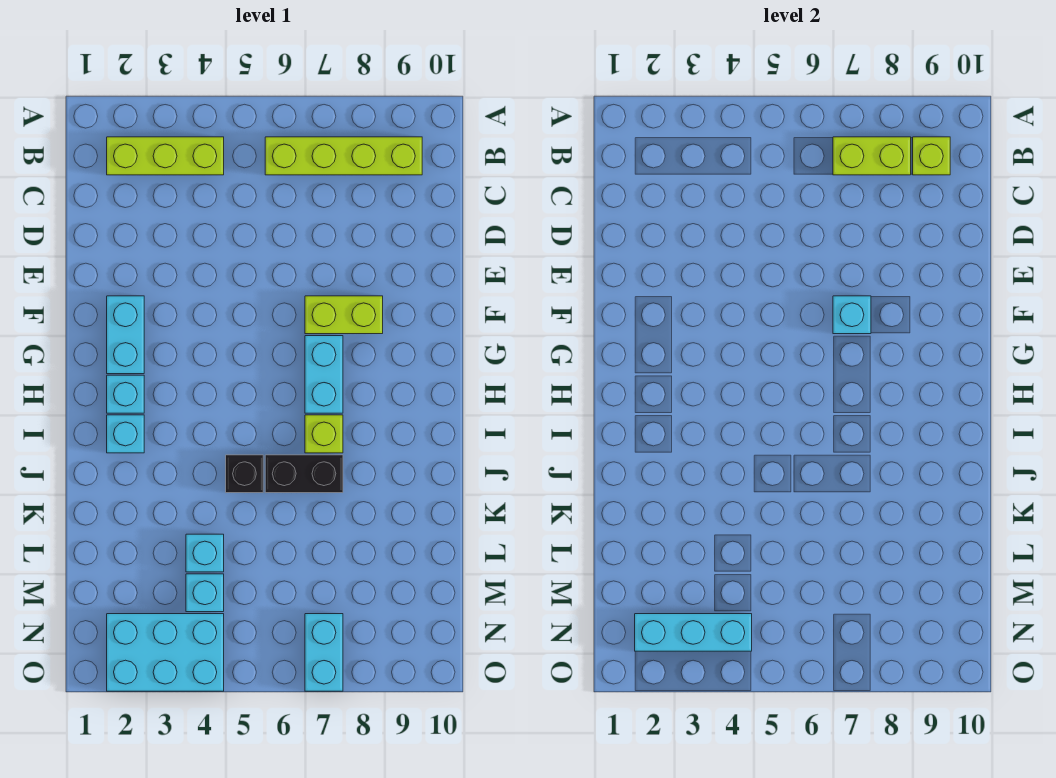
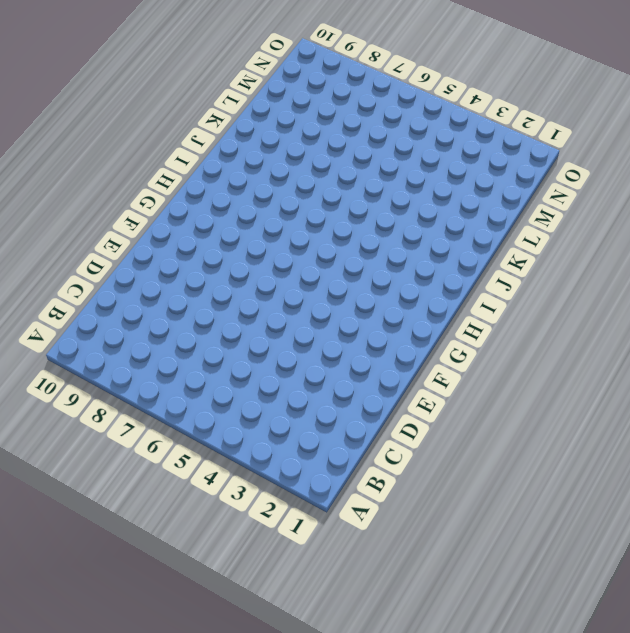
none -> lime 1x3 brick [107,137,224,175]
none -> lime 1x4 brick [265,137,422,175]
none -> cyan 1x2 brick [107,296,144,374]

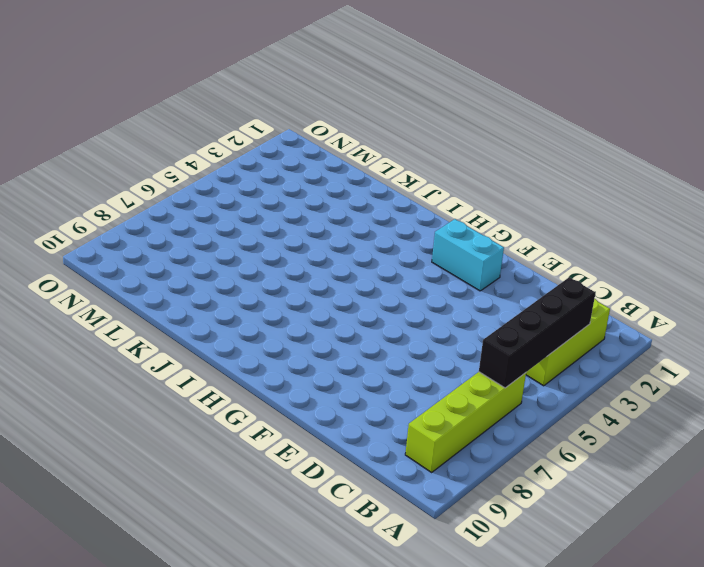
black 1x4 brick [479,277,595,388] -> none
none -> lime 1x2 brick [305,296,383,334]
none -> cyan 1x2 brick [305,336,343,413]
none -> cyan 1x1 brick [107,375,144,413]

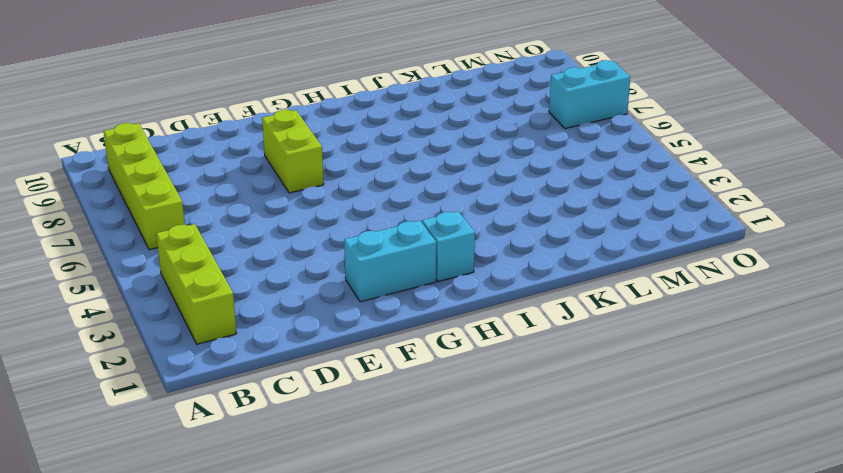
none -> cyan 1x2 brick [305,336,343,413]
none -> cyan 1x1 brick [107,415,144,453]
none -> lime 1x1 brick [305,415,343,453]

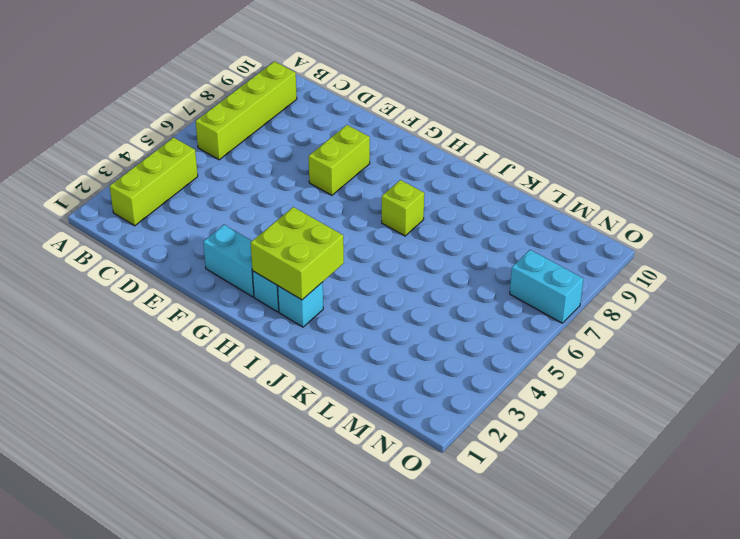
lime 2x2 brick [251,207,344,300] -> none
none -> cyan 1x2 brick [305,336,343,413]
none -> black 1x1 brick [226,455,263,493]
none -> black 1x2 brick [265,455,343,493]

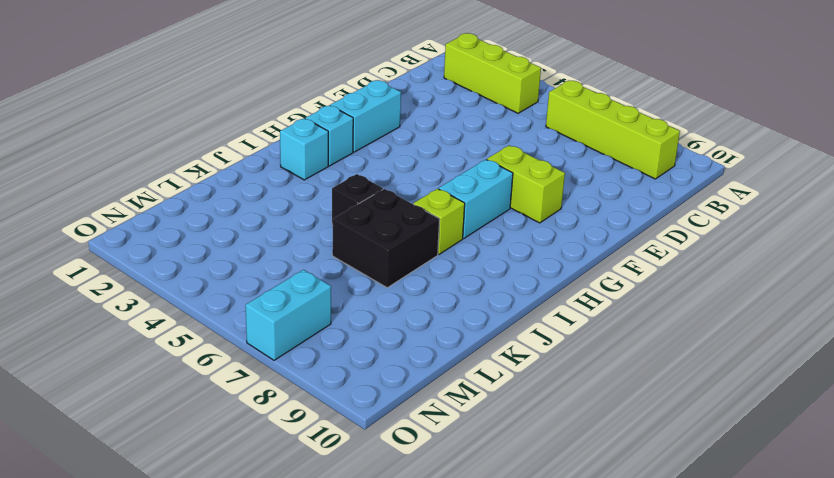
black 2x2 brick [332,189,440,288] -> black 1x2 brick [265,455,343,493]
none -> cyan 1x1 brick [186,534,224,572]
none -> cyan 1x1 brick [186,574,224,612]
none -> cyan 2x3 brick [107,614,224,691]

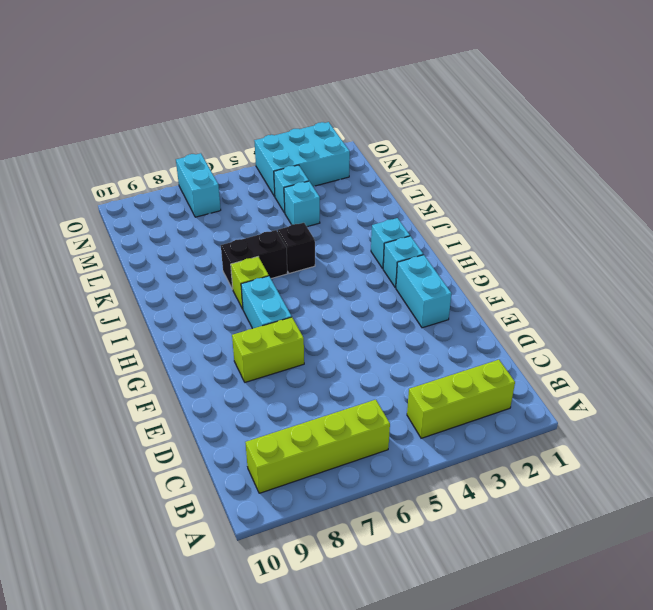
none -> lime 1x2 brick [833,137,911,175]
none -> lime 1x1 brick [913,137,950,175]
none -> cyan 1x1 brick [833,296,871,334]

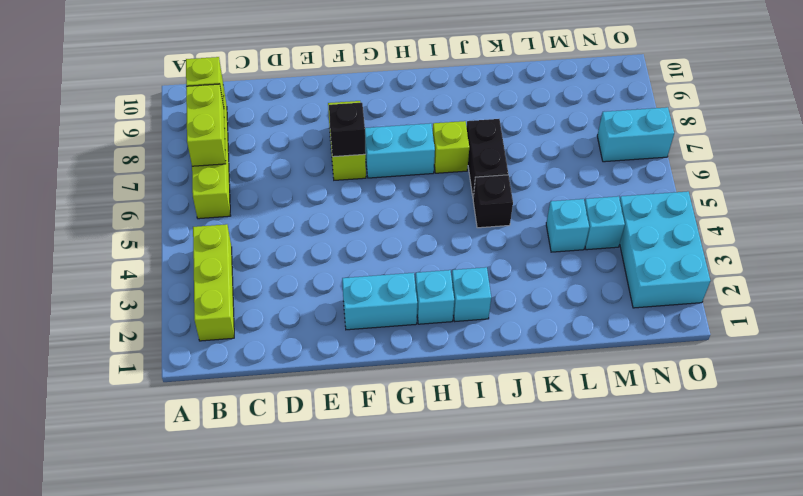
black 1x1 brick [329,103,366,157] -> cyan 1x1 brick [833,296,871,334]
none -> cyan 1x3 brick [635,614,752,651]

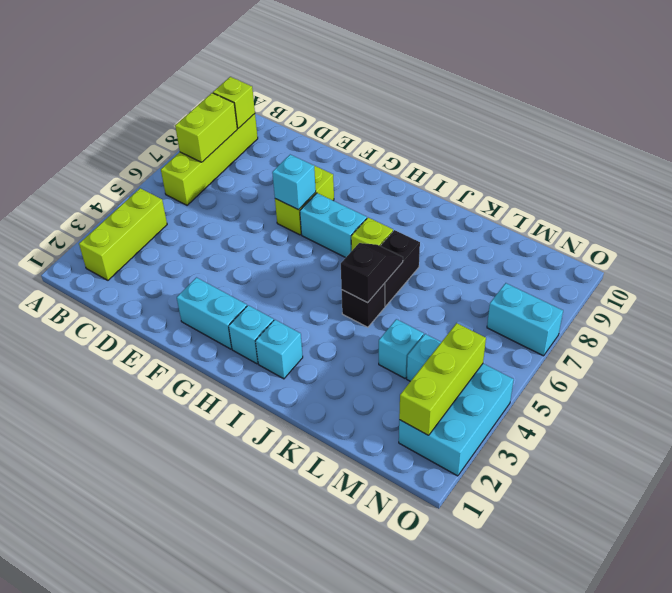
black 1x2 slope [341,243,403,303] -> none
lime 1x3 brick [399,323,486,435] -> cyan 1x3 brick [635,614,752,651]

